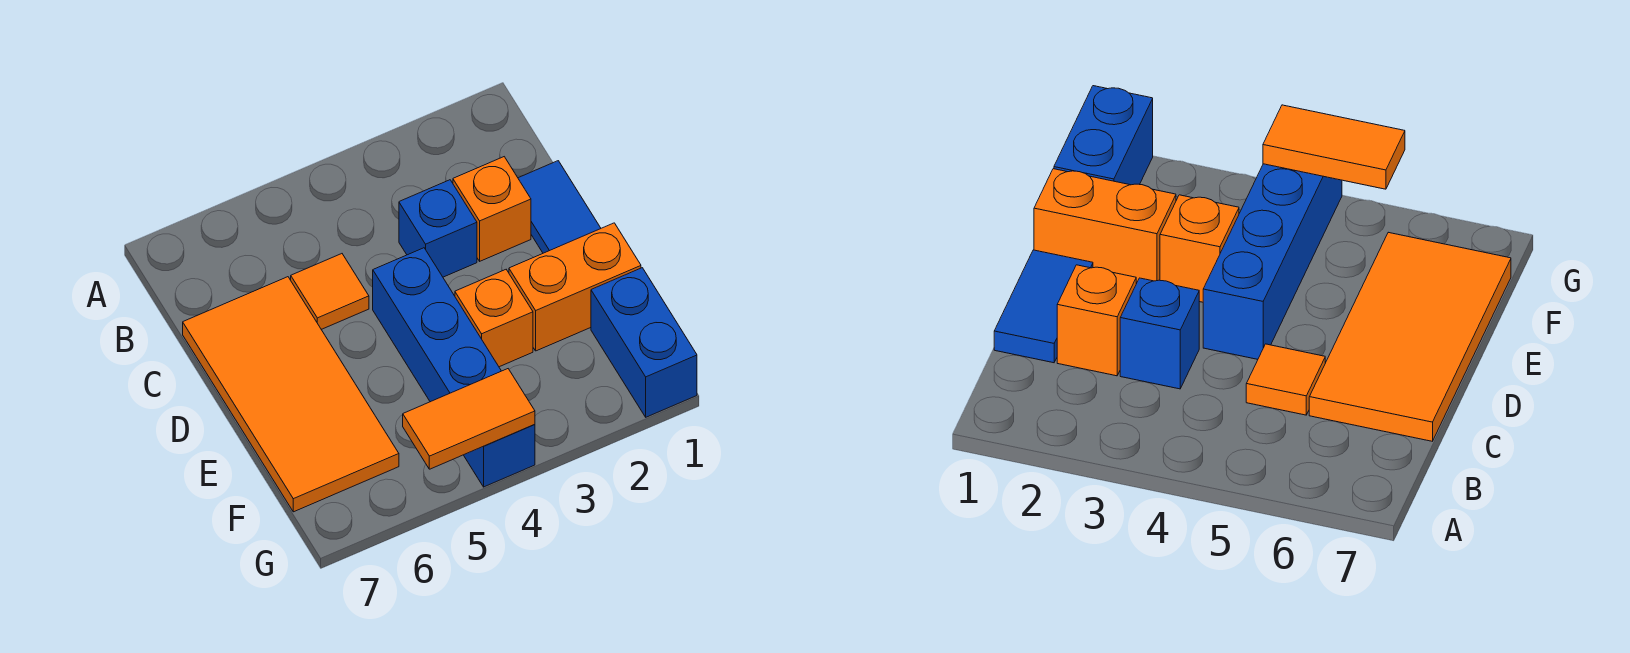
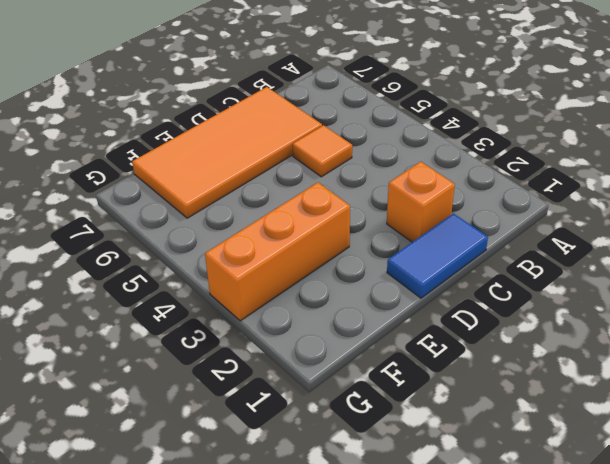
orange 1x3 brick [205,183,350,321] -> orange 1x1 brick [455,270,533,367]
none -> blue 1x1 brick [399,180,477,277]
none -> blue 1x4 brick [373,248,535,487]

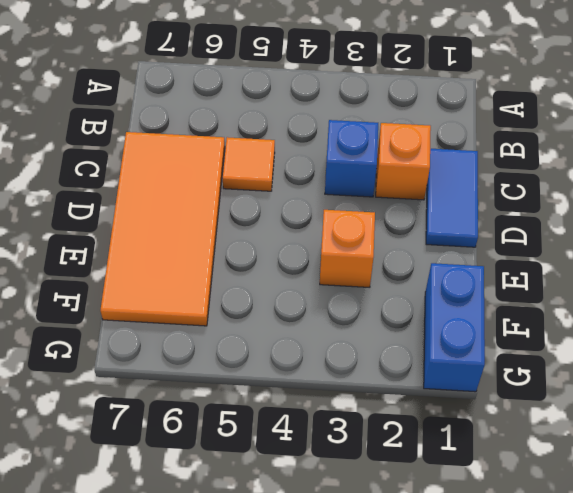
none -> blue 1x4 brick [373,248,535,487]
none -> orange 1x2 brick [509,223,641,351]

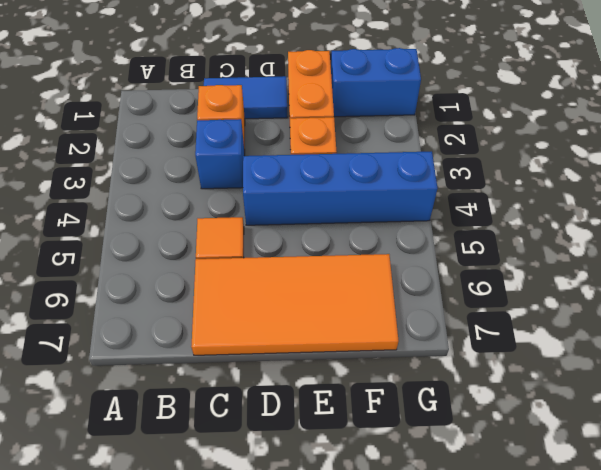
none -> orange 1x2 tile [403,369,535,469]

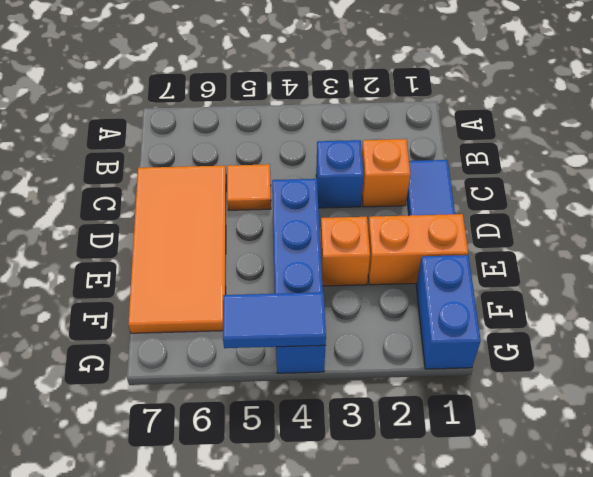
blue 1x2 tile [223,292,326,348] -> orange 1x2 tile [403,369,535,469]

